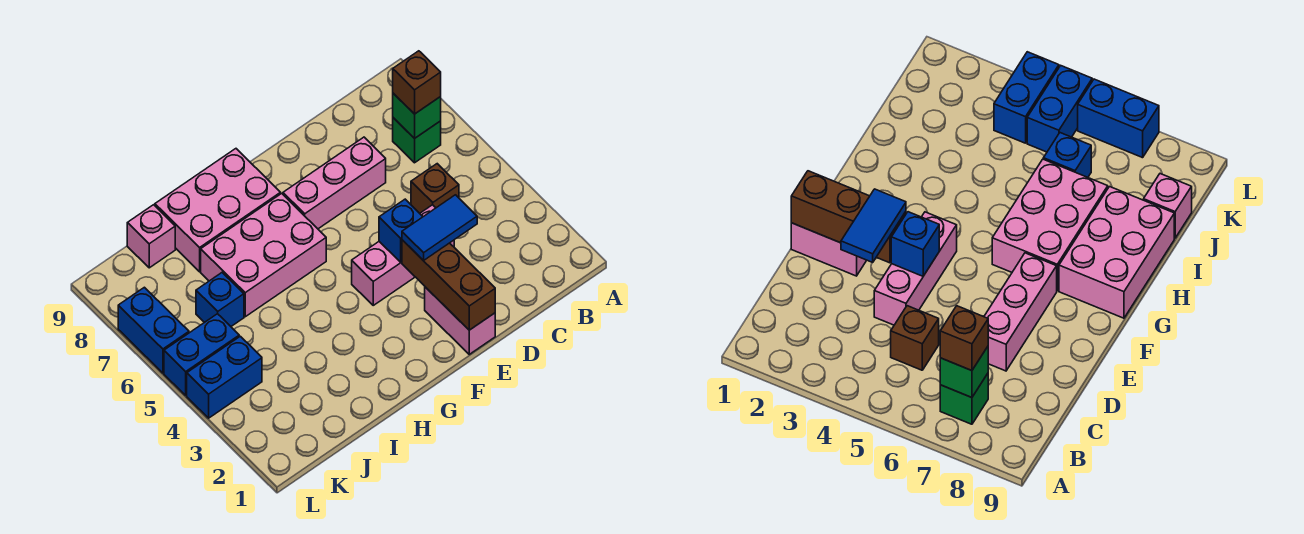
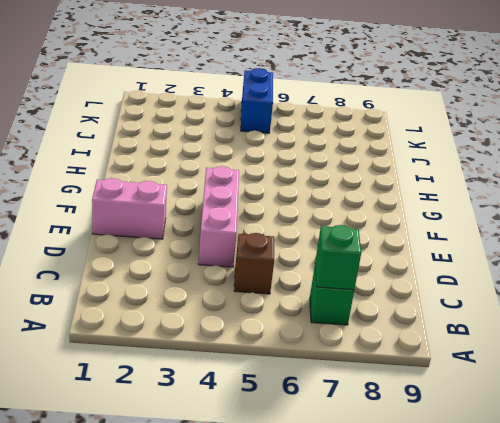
none -> pink 1x3 brick [283,137,386,229]
none -> pink 2x3 brick [201,194,326,317]
none -> pink 2x3 brick [155,149,281,272]

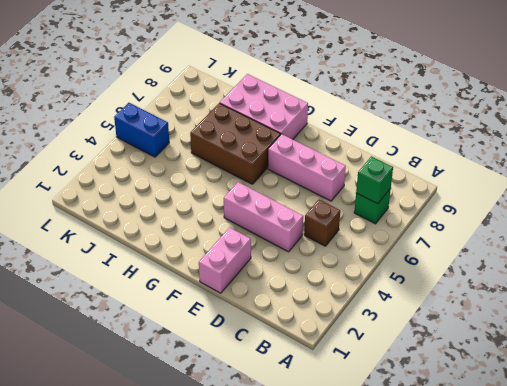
brown 2x3 brick [190,103,281,184] -> pink 2x3 brick [201,194,326,317]
none -> blue 1x1 brick [196,273,244,326]
none -> pink 1x1 brick [127,205,175,268]
none -> blue 1x2 brick [187,336,262,418]

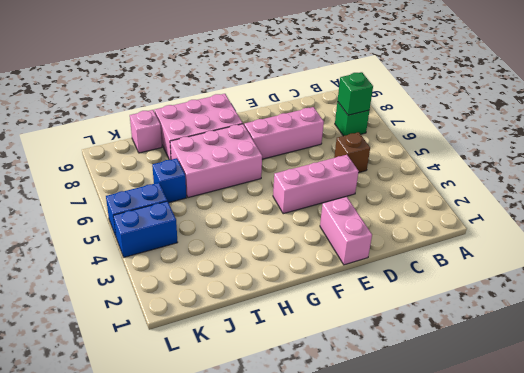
none -> blue 1x2 brick [118,287,189,373]
none -> brown 1x3 brick [402,240,495,330]
none -> blue 1x1 brick [379,199,423,262]

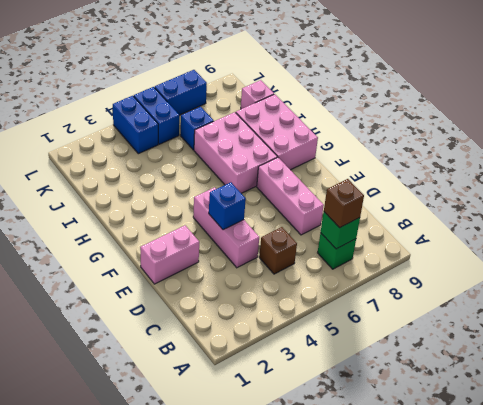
none -> brown 1x3 brick [402,240,495,330]
none -> blue 1x2 tile [402,195,477,261]

